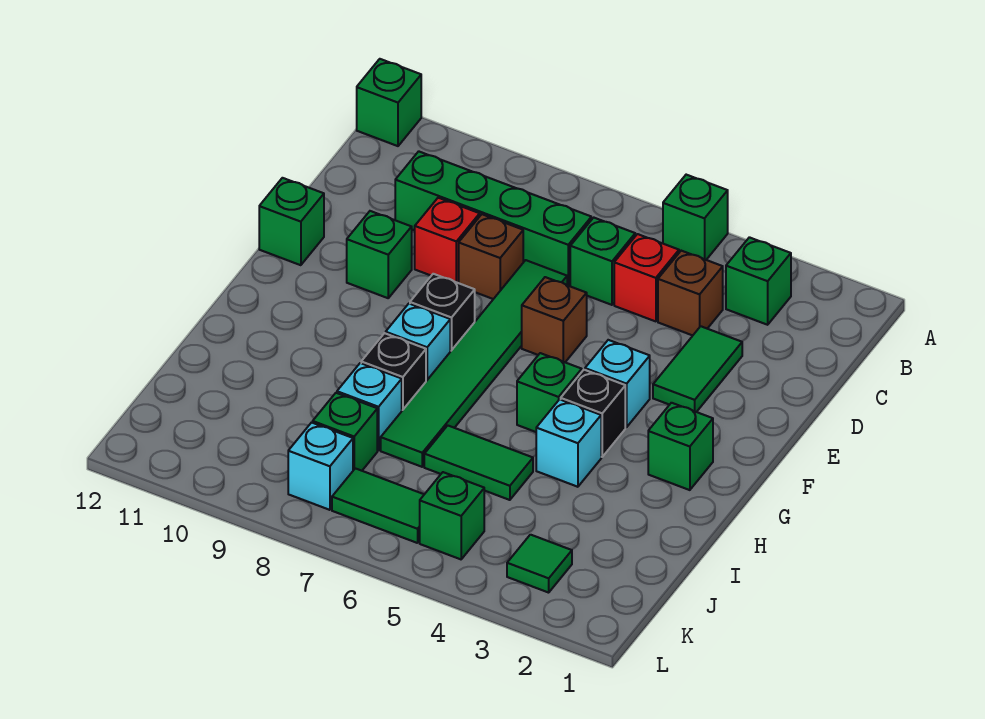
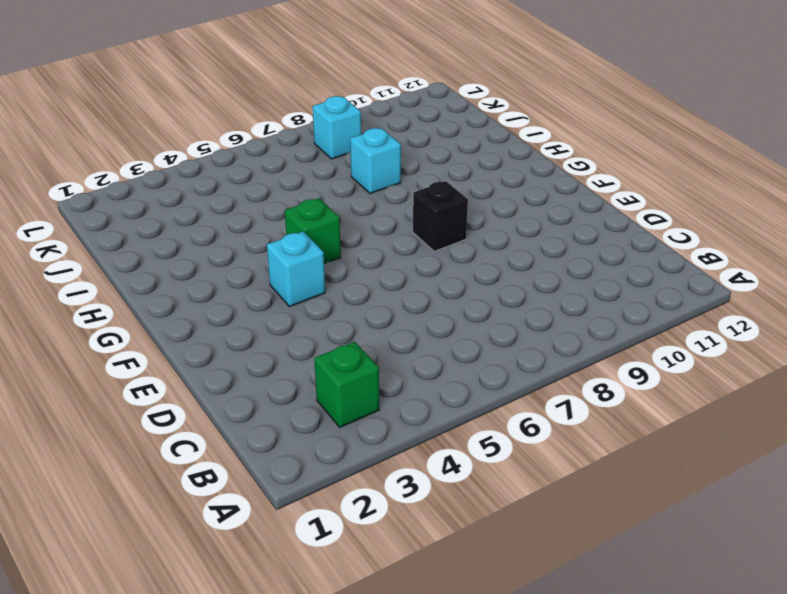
none -> green 1x1 brick [663,175,728,260]
none -> green 1x1 brick [357,59,421,146]
none -> brown 1x1 brick [658,251,723,335]

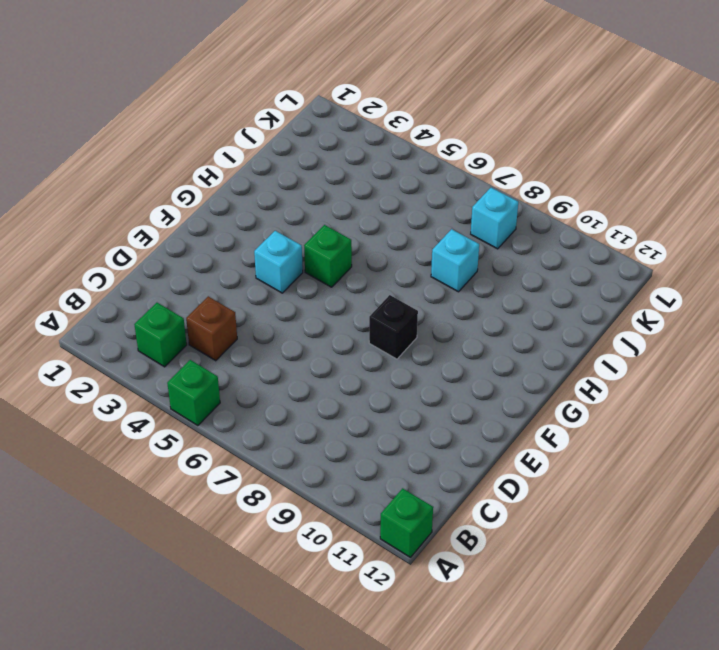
none -> red 1x1 brick [614,234,679,321]
none -> green 1x1 brick [570,218,635,305]
none -> green 1x4 brick [395,151,591,286]

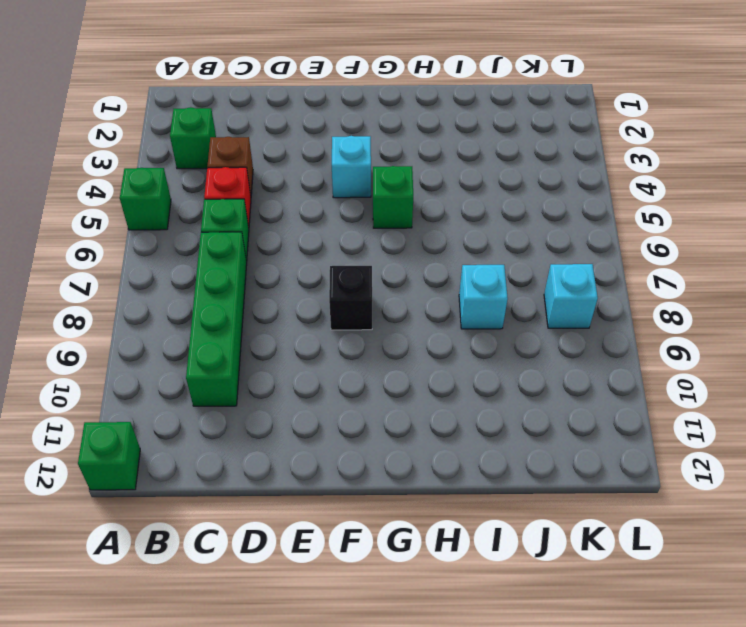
none -> green 1x2 tile [653,326,742,412]
none -> green 1x6 tile [381,260,567,467]
none -> brown 1x1 brick [459,214,523,299]

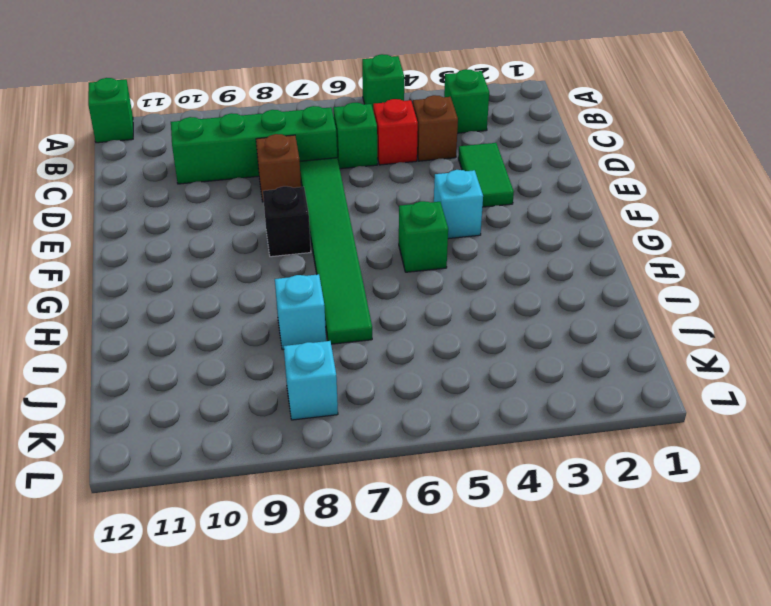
none -> red 1x1 brick [415,198,480,283]
none -> brown 1x1 brick [522,277,587,362]
none -> green 1x1 brick [347,211,412,298]

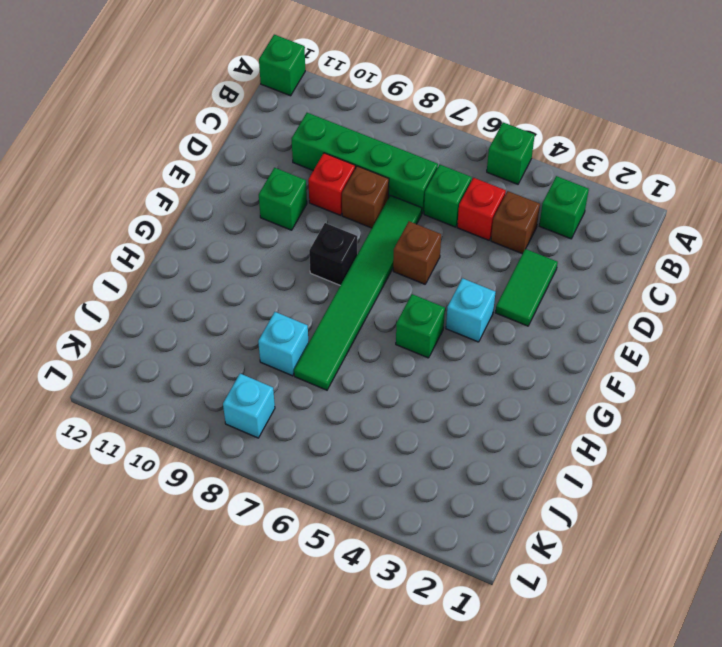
none -> green 1x1 brick [259,178,324,265]
none -> green 1x1 brick [648,403,713,490]
none -> black 1x1 brick [561,370,625,457]

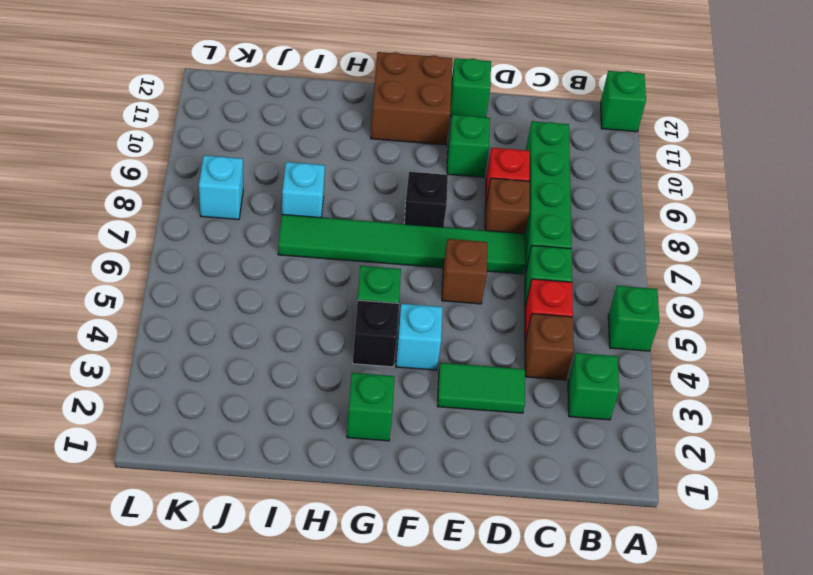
brown 2x2 brick [371,52,453,145] -> none
none -> cyan 1x1 brick [386,304,450,381]
none -> cyan 1x1 brick [536,399,601,487]
none -> black 1x1 brick [361,333,426,410]

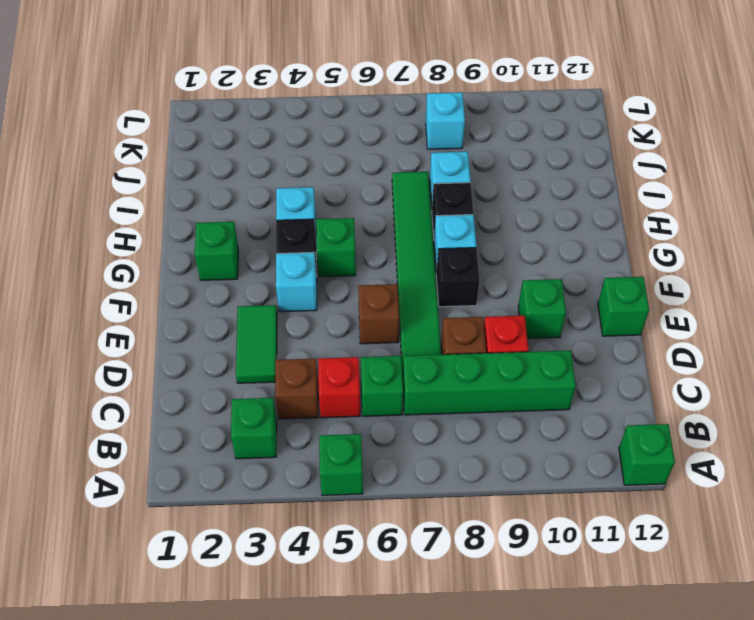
none -> green 1x2 tile [424,426,533,500]
none -> green 1x1 brick [313,393,377,471]
none -> green 1x1 tile [507,535,572,593]

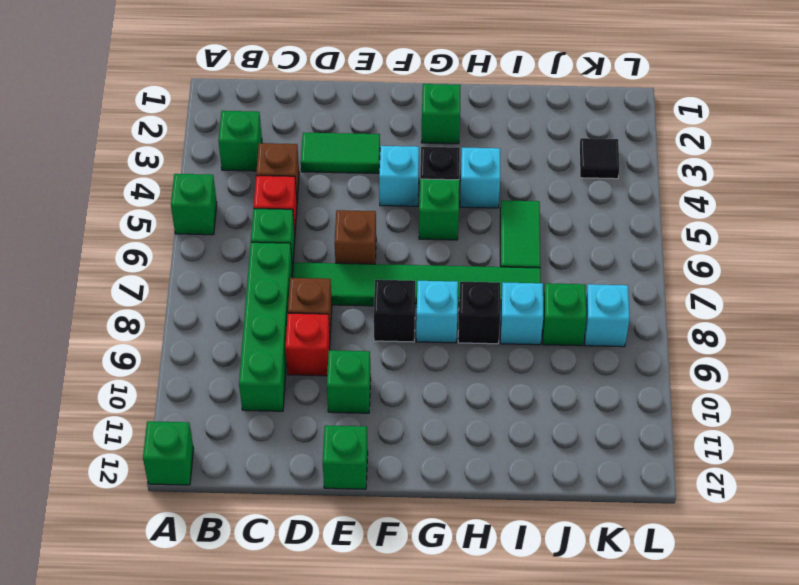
black 1x1 tile [579,138,619,179] -> green 1x1 tile [507,535,572,593]
none -> green 1x1 brick [420,472,484,559]
none -> green 1x2 tile [332,468,424,543]

